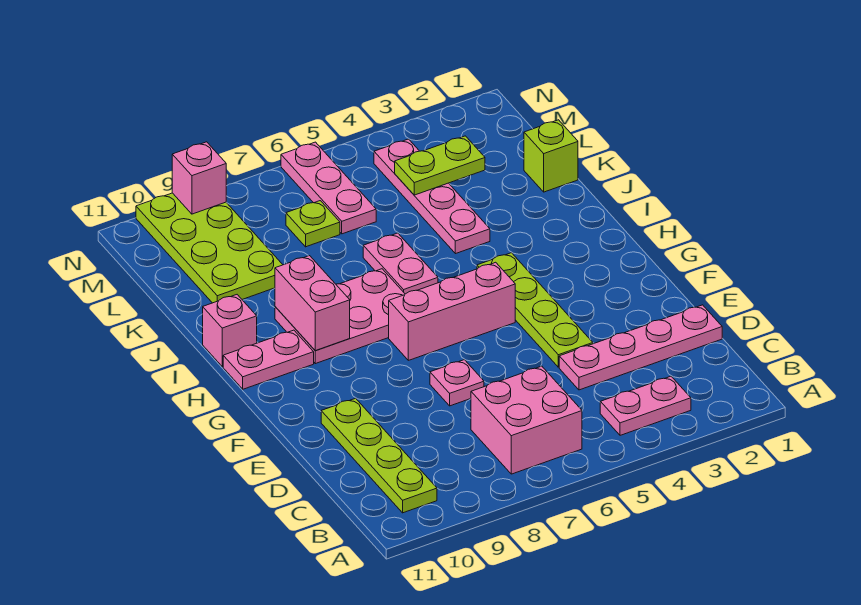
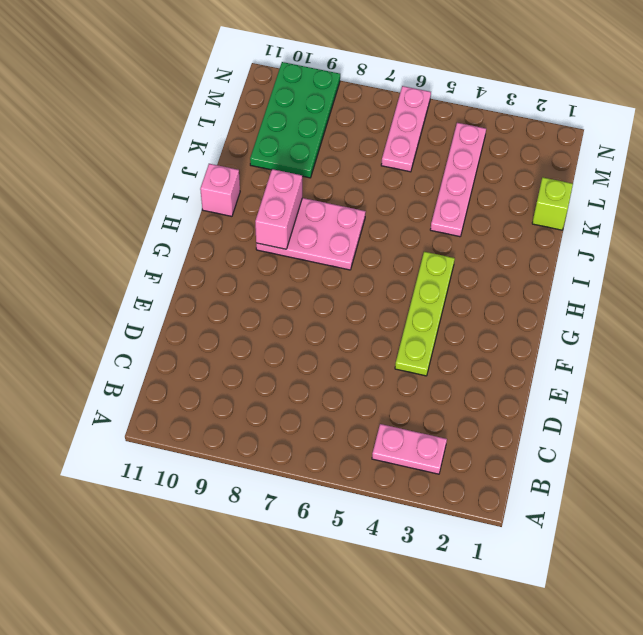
green 2x4 plate [250,62,340,178] -> lime 2x4 plate [136,193,283,303]
none -> pink 2x2 brick [471,366,582,474]
none -> lime 1x4 plate [321,398,437,513]
none -> pink 1x4 plate [559,305,722,390]

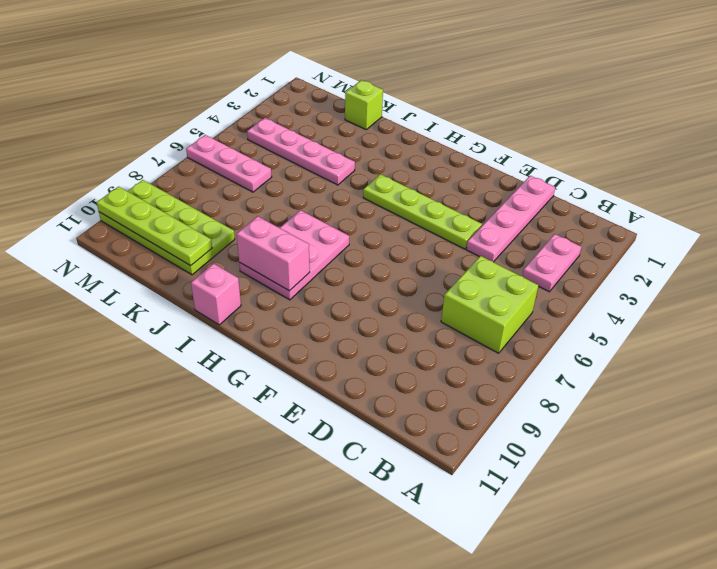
lime 2x2 brick [441,256,539,353] -> pink 2x2 brick [471,366,582,474]
lime 1x4 plate [97,187,212,266] -> lime 1x4 plate moved to [321,398,437,513]
none -> pink 1x1 plate [430,360,484,406]
none -> pink 1x3 brick [389,262,515,360]
none -> pink 1x2 plate [223,330,314,389]

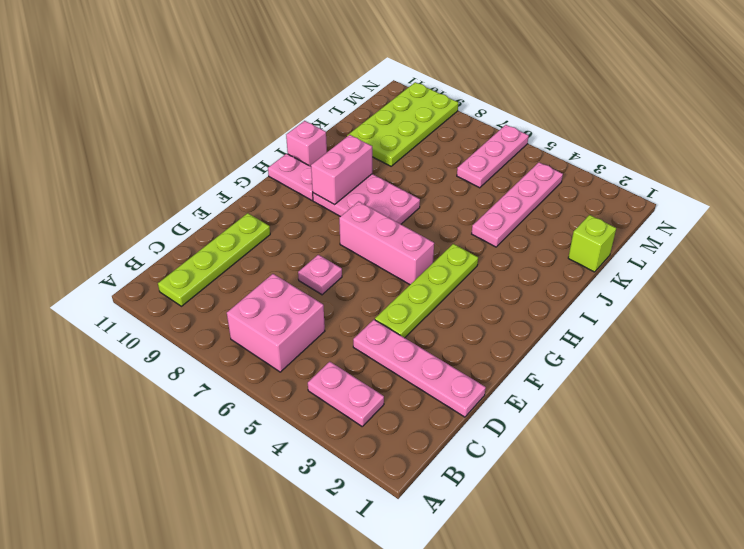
none -> pink 1x2 plate [363,233,438,294]
none -> lime 1x1 plate [286,201,340,247]
none -> lime 1x2 plate [395,136,485,195]

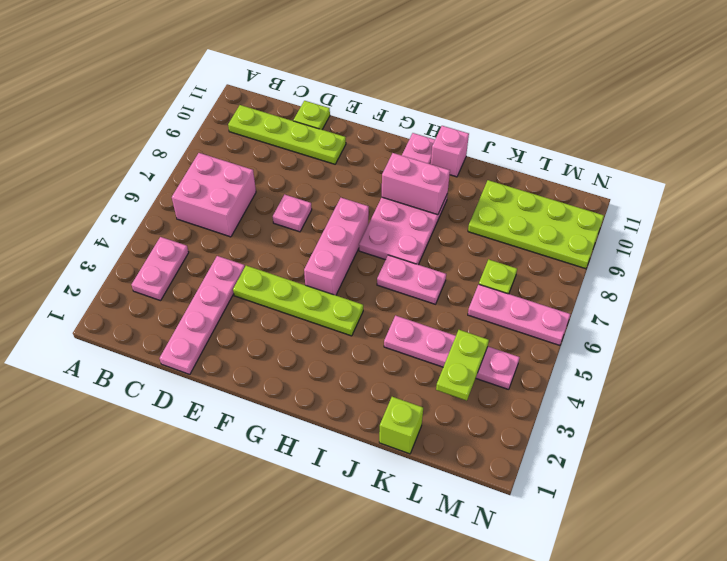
lime 1x1 plate [293,101,330,130] -> none
none -> pink 1x1 brick [172,142,226,214]

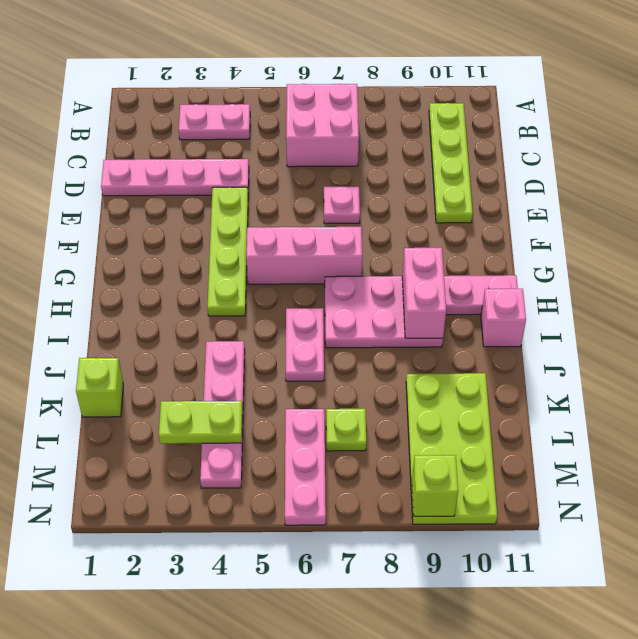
lime 1x1 brick [412,455,458,516] -> pink 1x1 brick [172,142,226,214]

